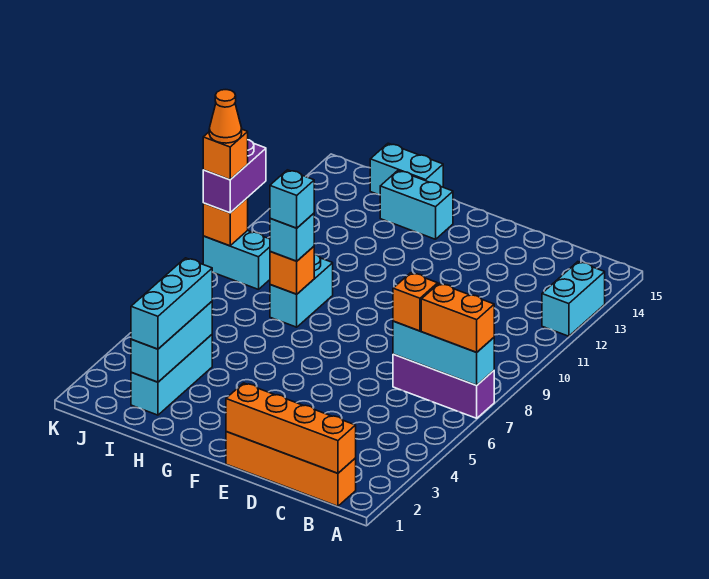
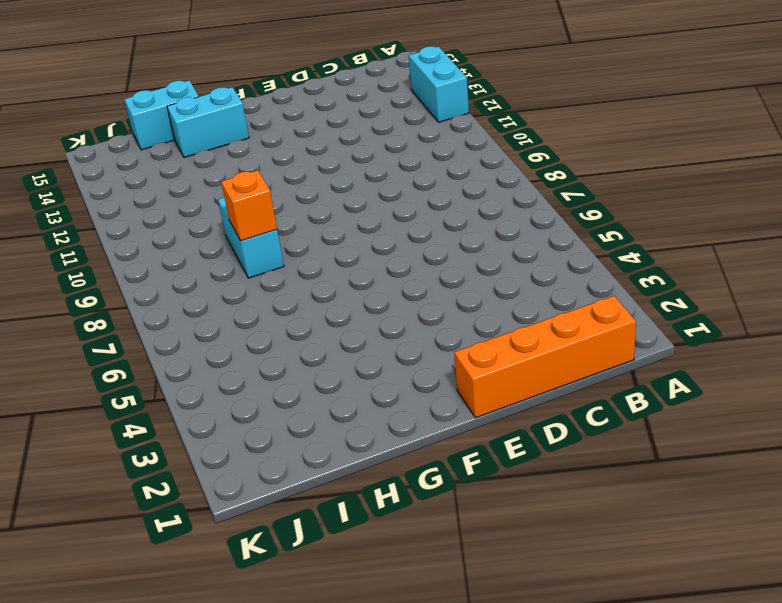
none -> purple 1x3 brick [393,354,494,418]
none -> cyan 1x3 brick [131,335,212,415]
none -> cyan 1x2 brick [203,231,270,289]

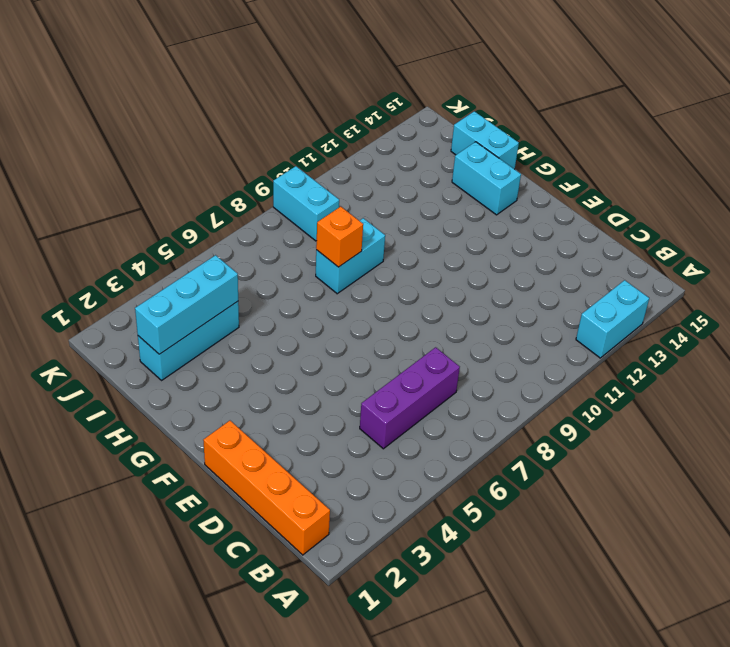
purple 1x3 brick [360,347,460,449] -> purple 1x3 brick turned to [393,354,494,418]
none -> cyan 1x3 brick [393,321,494,385]
none -> orange 1x4 brick [226,383,356,473]
none -> orange 1x1 brick [203,198,248,246]

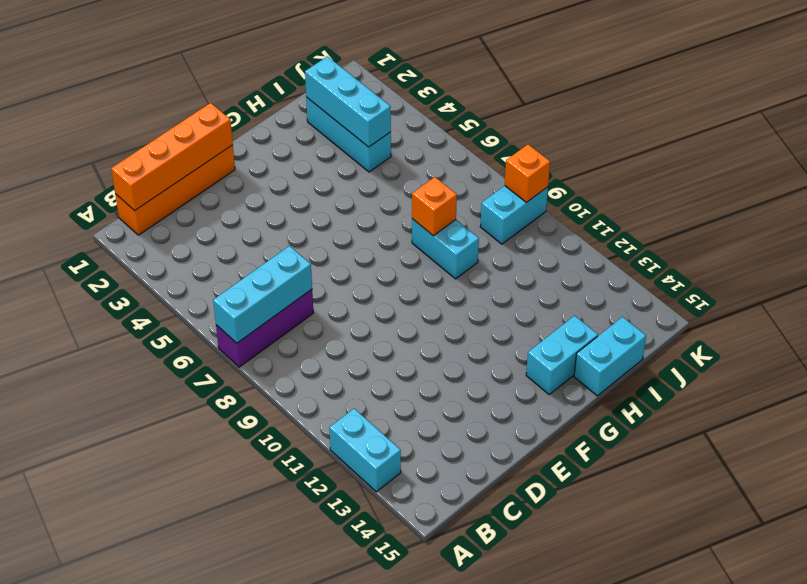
none -> orange 1x2 brick [421,283,494,352]
none -> orange 1x1 brick [393,273,438,331]
none -> cyan 1x1 brick [270,213,314,261]

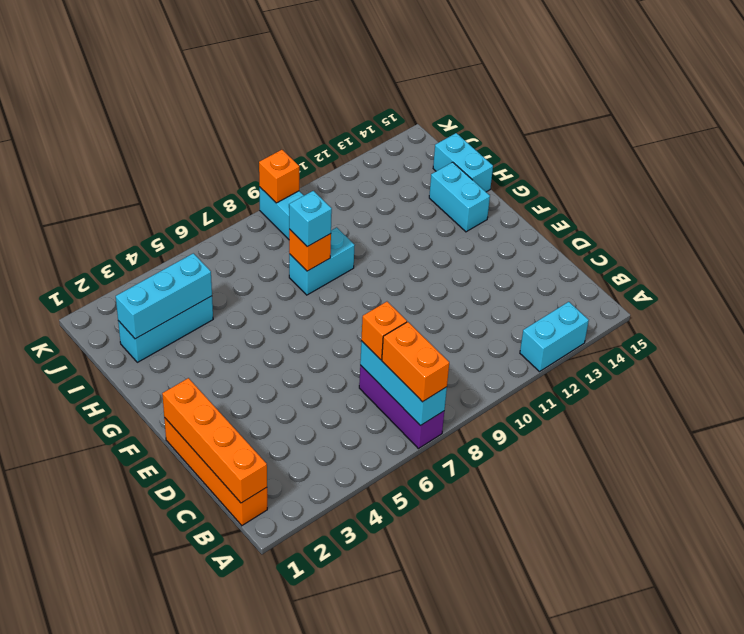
none -> cyan 1x3 brick [131,258,212,349]
none -> purple 1x2 brick [203,140,266,213]
none -> cyan 1x1 brick [270,170,314,228]

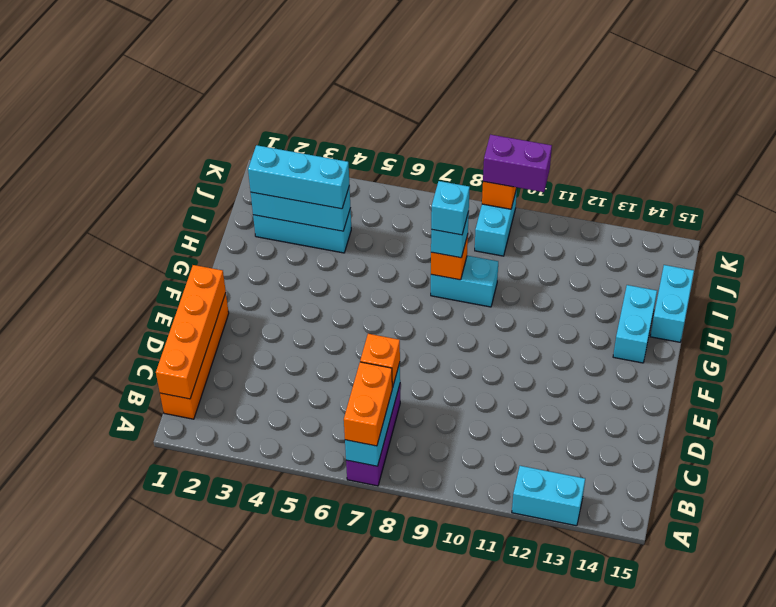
none -> orange 1x1 brick [203,130,248,180]
none -> orange 1x1 cone [209,90,242,143]

